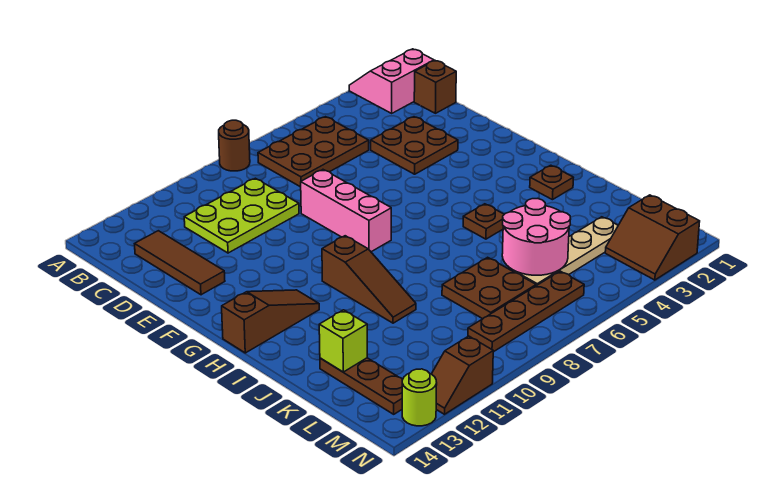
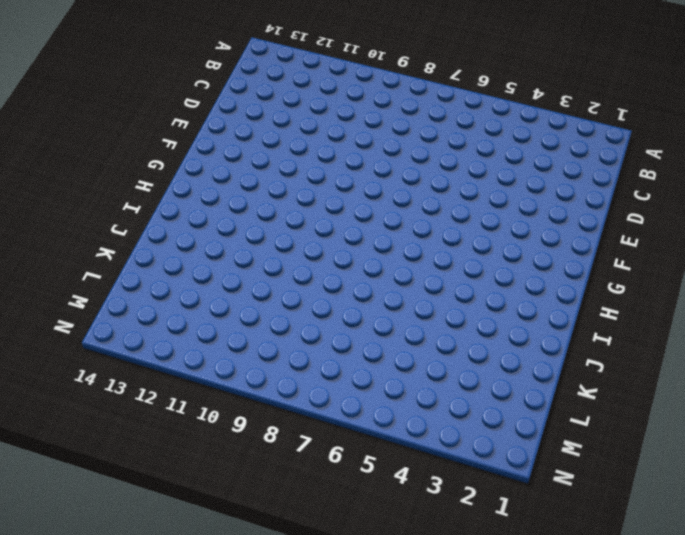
none -> pink 2x2 slope [349,49,434,113]
none -> brown 1x1 round brick [219,120,250,171]
none -> brown 2x3 plate [258,117,369,187]

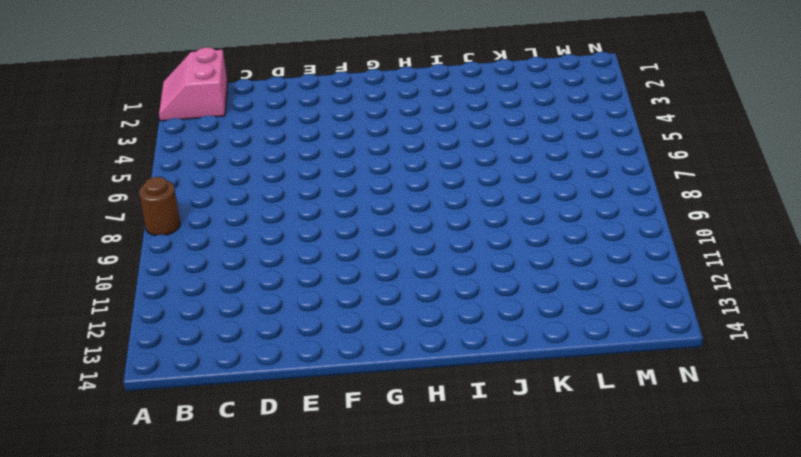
none -> brown 2x3 plate [258,117,369,187]
none -> brown 1x1 brick [414,61,456,113]
none -> lime 2x3 plate [184,178,299,253]

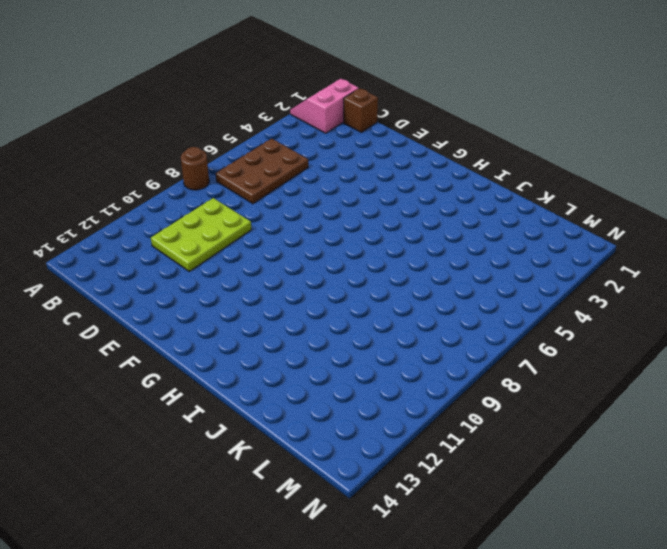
none -> brown 1x3 tile [135,231,225,295]
none -> brown 2x2 plate [371,117,458,174]
none -> pink 1x3 brick [301,170,391,252]

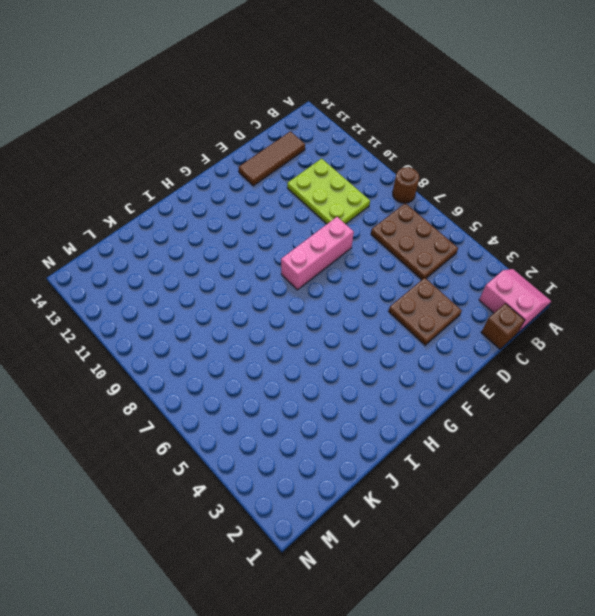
none -> brown 1x3 slope [322,236,416,323]
none -> brown 1x3 slope [222,290,319,353]
none -> brown 1x1 plate [530,165,574,200]

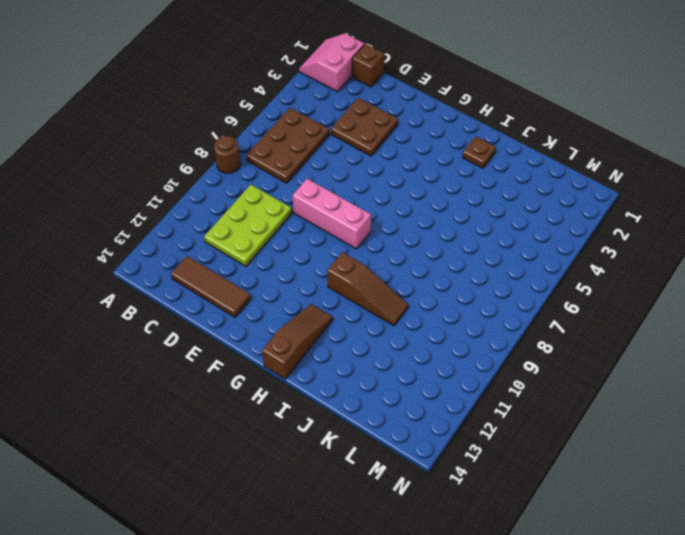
none -> brown 1x1 plate [463,204,504,239]
none -> brown 2x2 plate [442,257,536,319]
none -> brown 1x3 plate [320,358,403,414]

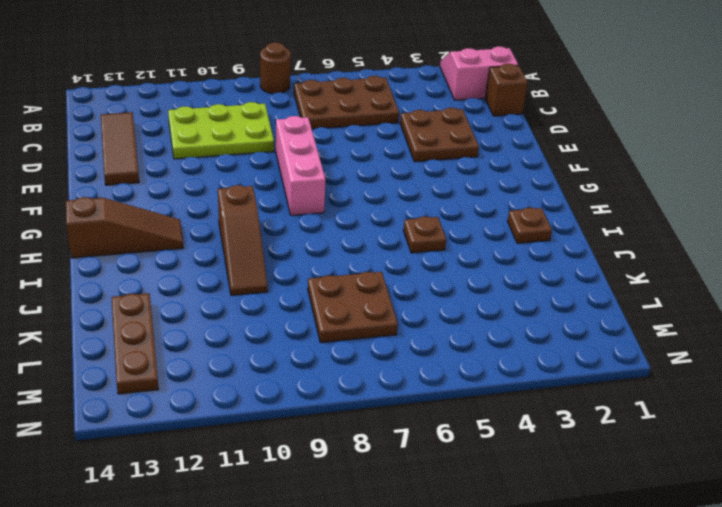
none -> tan 1x4 plate [513,217,618,286]
none -> brown 2x2 slope [605,195,700,280]
none -> brown 1x4 plate [468,271,584,352]

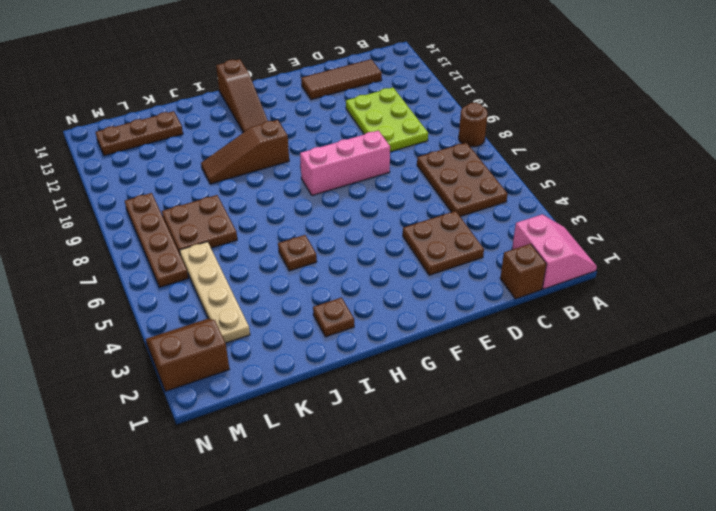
none -> brown 1x2 slope [432,336,493,414]
none -> lime 1x1 round brick [402,369,437,426]
none -> pink 2x2 round brick [502,199,571,275]

